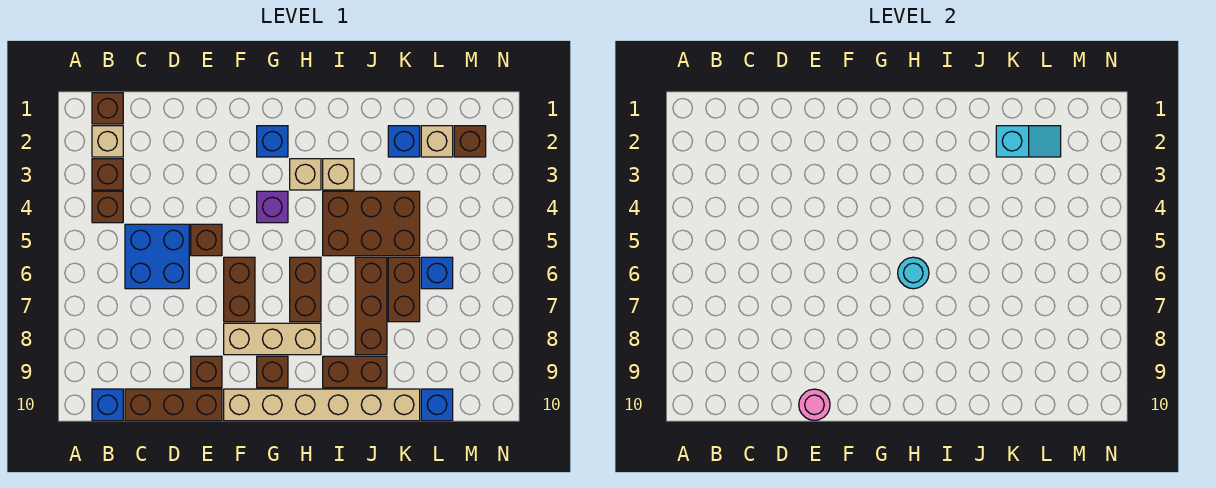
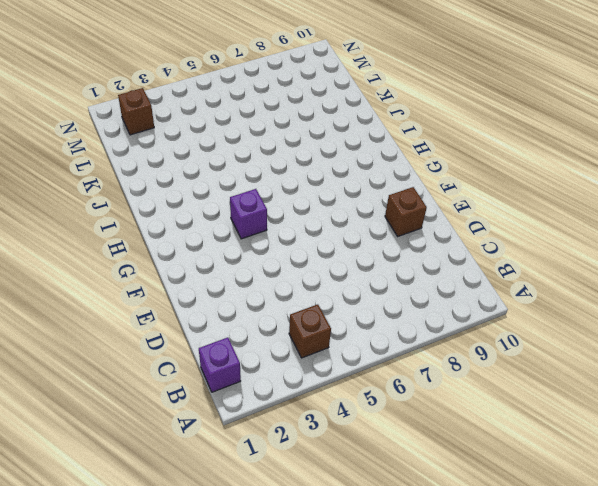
purple 1x1 brick [199,338,241,392] -> brown 1x1 brick [92,93,123,124]
none -> tan 1x1 brick [92,126,123,157]
none -> brown 1x1 brick [92,159,123,190]
none -> blue 1x1 brick [92,389,123,421]
none -> blue 2x2 brick [125,224,189,289]

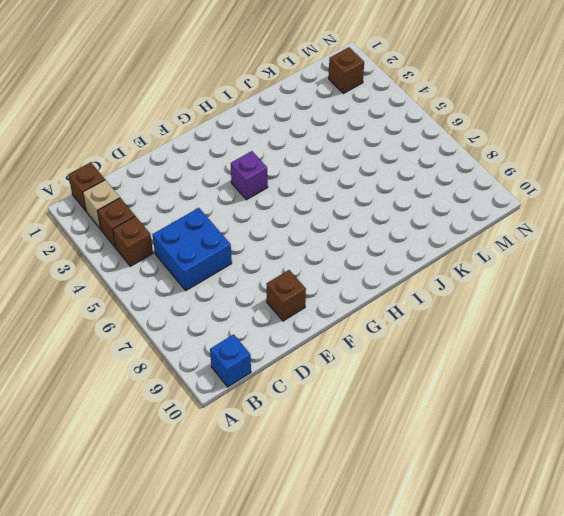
none -> brown 1x3 brick [125,389,222,421]
none -> brown 1x1 brick [191,224,222,256]
none -> brown 1x2 brick [224,257,255,322]
none -> tan 1x3 brick [224,323,321,355]

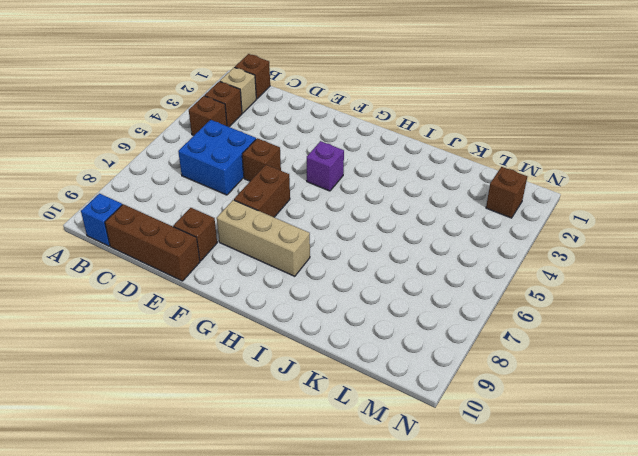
none -> tan 1x6 brick [224,389,420,421]
none -> blue 1x1 brick [257,126,288,157]
none -> brown 1x1 brick [257,356,288,388]
none -> tan 1x1 brick [290,159,321,190]

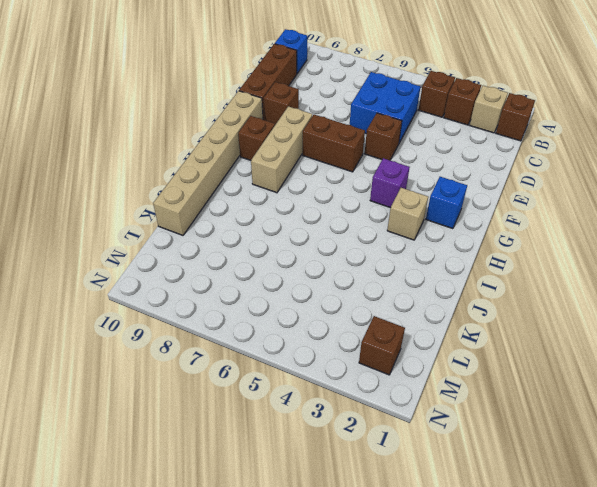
none -> brown 1x2 brick [290,257,321,322]
none -> tan 1x1 brick [323,159,354,190]
none -> brown 2x3 brick [323,191,420,256]
none -> brown 1x2 brick [323,356,387,388]

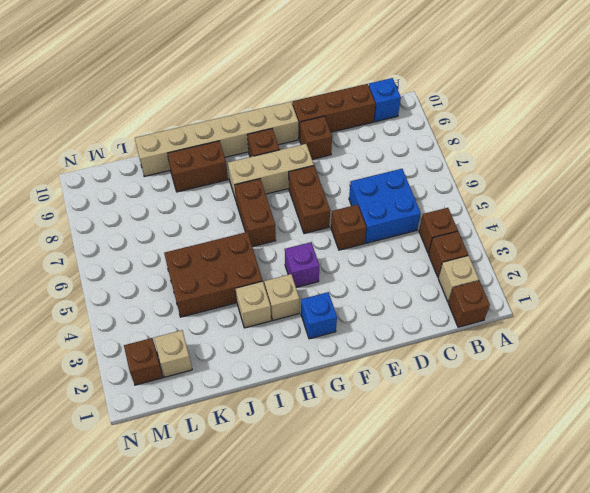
none -> brown 1x3 brick [355,257,387,355]
none -> blue 1x1 brick [388,126,420,157]
none -> brown 1x2 brick [388,257,420,322]
none -> blue 1x1 brick [421,257,453,289]

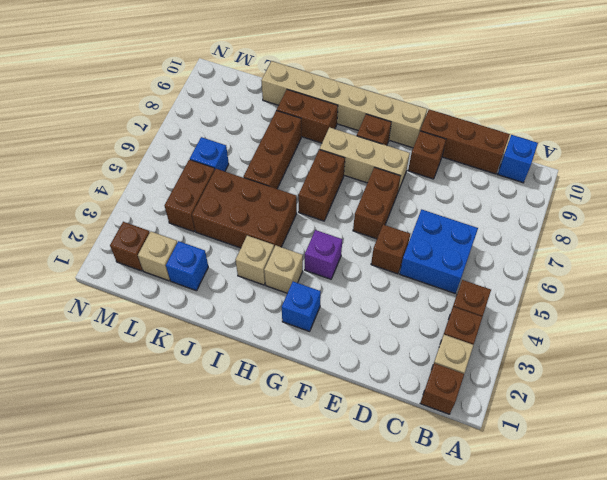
brown 1x2 brick [165,160,215,232] -> brown 1x2 brick moved to [388,257,420,322]
none -> blue 1x1 brick [421,389,453,421]
none -> pink 1x1 round brick [799,389,830,420]
none -> cyan 1x1 round brick [898,257,929,289]
none -> cyan 1x2 slope [996,126,1061,157]

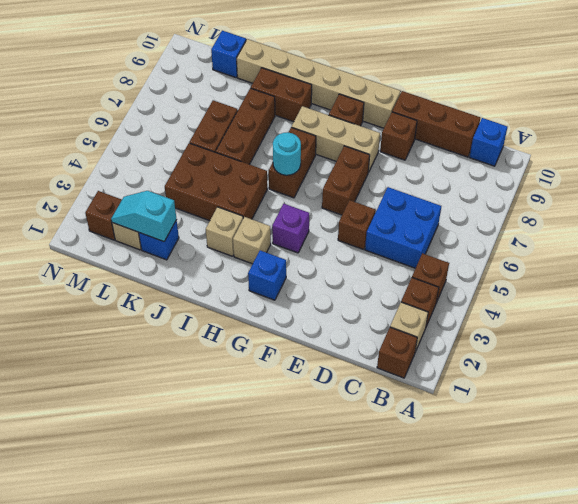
none -> blue 1x1 brick [421,257,453,289]
none -> pink 1x1 round brick [799,389,830,420]

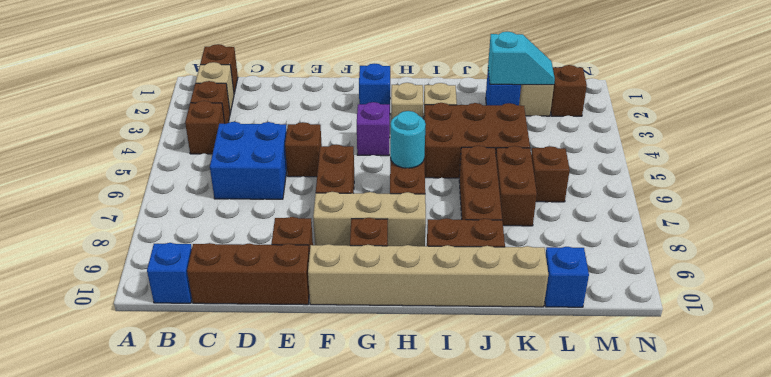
brown 1x1 brick [531,146,570,202] -> blue 1x1 brick [421,257,453,289]
none -> pink 1x1 round brick [799,389,830,420]

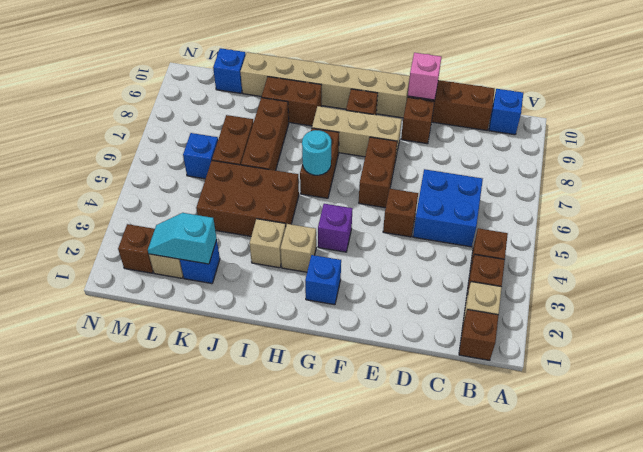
pink 1x1 brick [408,53,441,100] -> pink 1x1 round brick [799,389,830,420]

